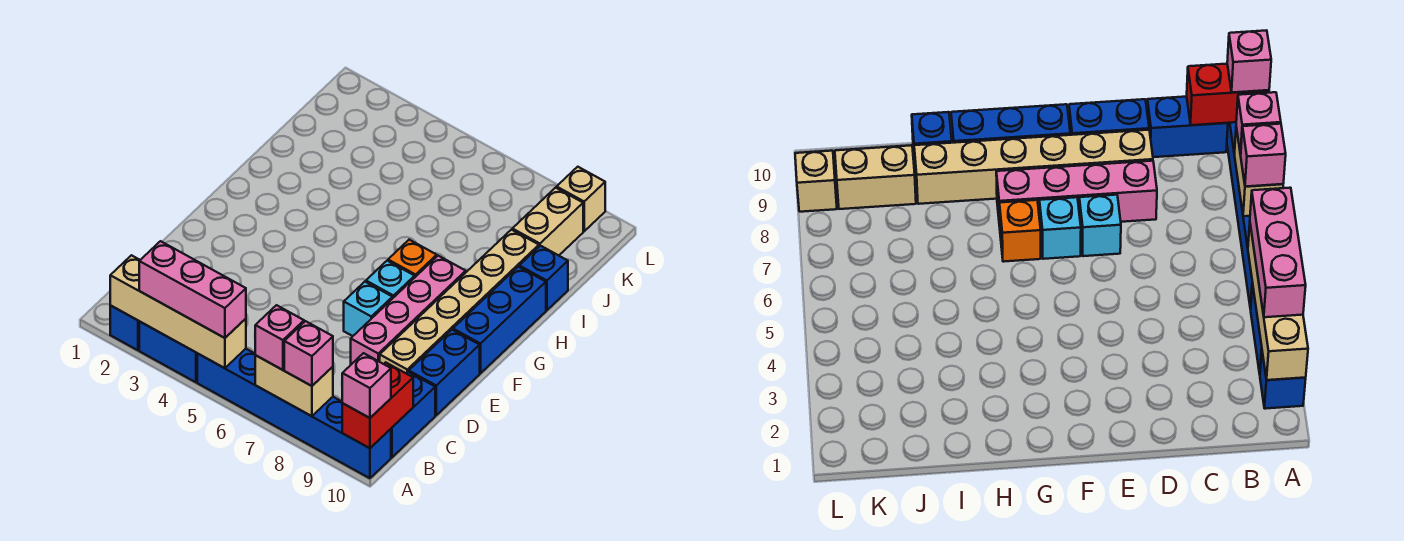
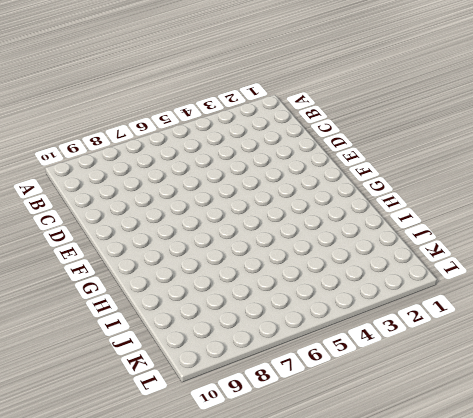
none -> blue 1x1 brick [110,305,139,350]
none -> blue 1x2 brick [139,321,197,382]
none -> blue 1x6 brick [197,349,391,478]

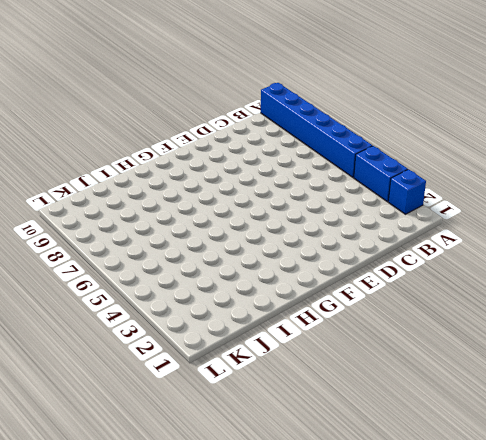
none -> blue 1x2 brick [391,372,435,457]
none -> pink 1x4 brick [351,256,466,364]
none -> tan 1x6 brick [380,230,539,373]

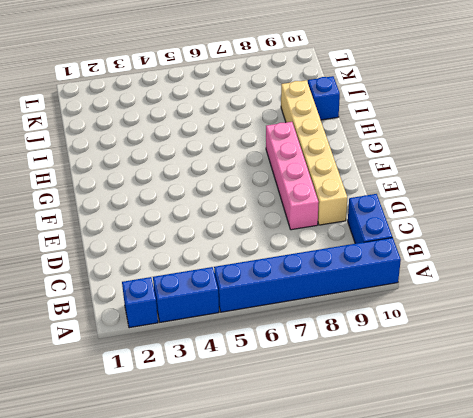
none -> blue 1x2 brick [409,330,480,415]
none -> cyan 1x1 brick [344,282,392,336]
none -> cyan 1x1 brick [366,261,415,299]

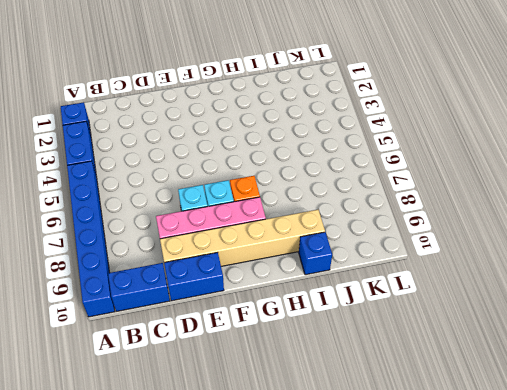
none -> blue 1x3 brick [453,267,546,373]
none -> tan 1x2 brick [512,188,583,255]
none -> tan 1x1 brick [557,167,605,231]

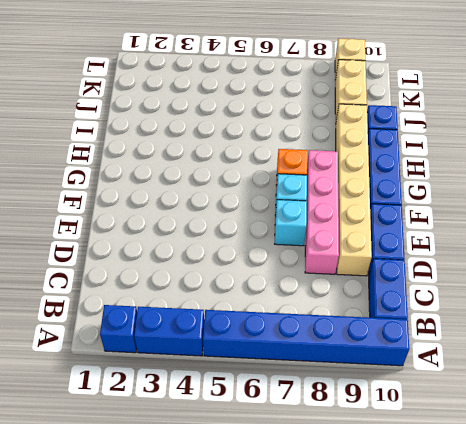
none -> tan 1x4 brick [110,255,246,368]
none -> tan 1x2 brick [255,355,333,416]
none -> red 1x2 brick [342,362,413,448]

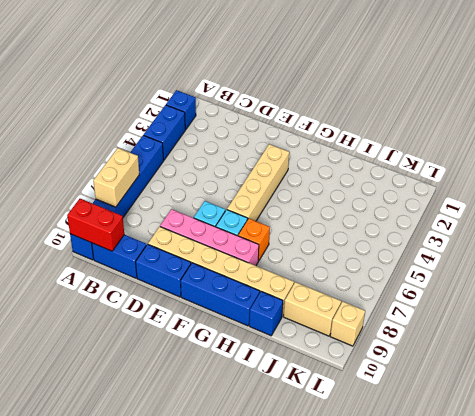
tan 1x4 brick [227,144,289,221] -> tan 1x4 brick moved to [110,255,246,368]
none -> pink 1x3 brick [139,241,246,338]
none -> pink 1x1 brick [255,305,304,370]
none -> pink 1x1 brick [284,321,333,386]

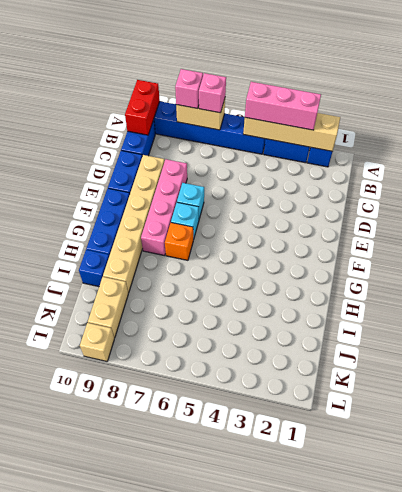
none -> pink 1x1 brick [342,353,391,418]

